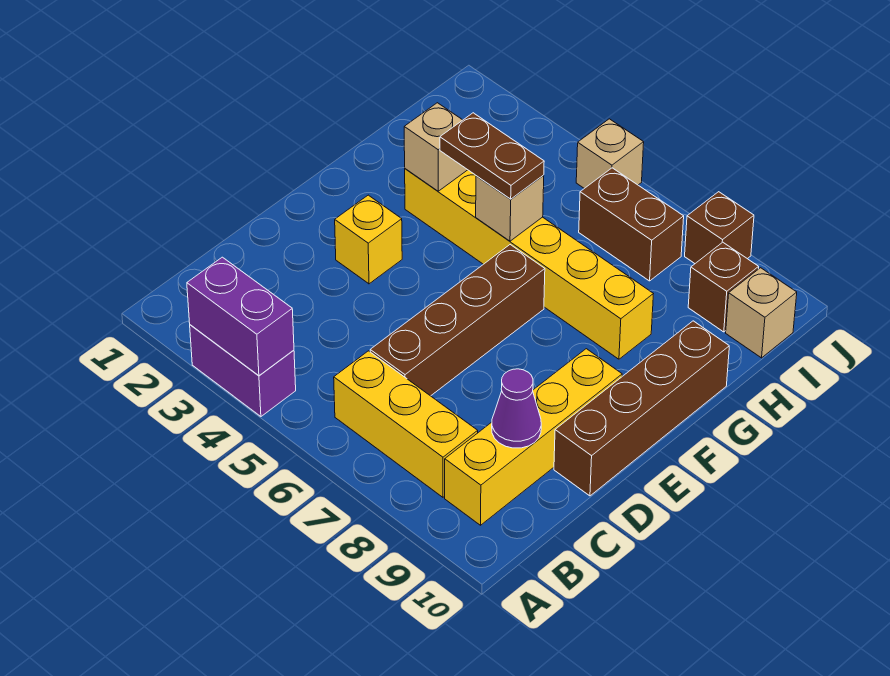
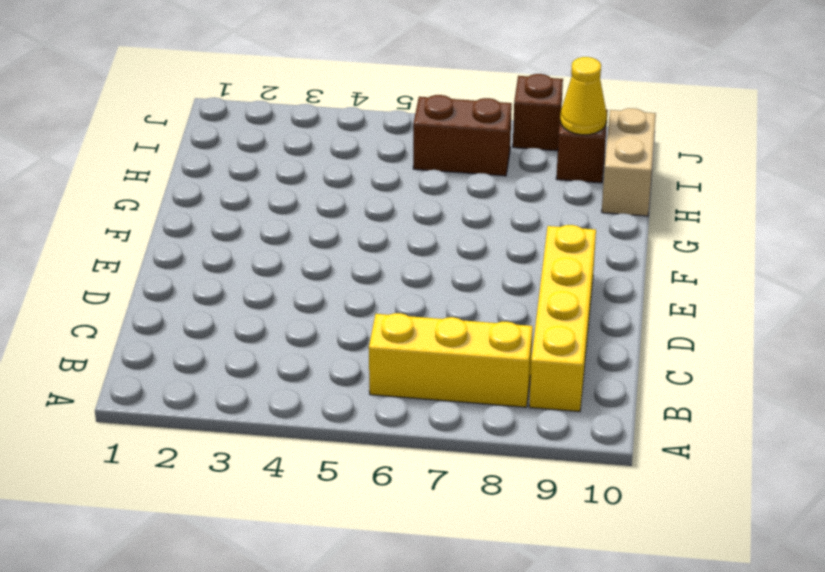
tan 1x2 brick [602,108,656,216] -> tan 1x1 brick [726,268,797,358]
yellow 1x1 cone [560,57,607,135] -> none
none -> purple 1x2 brick [190,325,296,416]
none -> brown 1x4 brick [370,245,545,396]
none -> brown 1x4 brick [554,321,729,496]

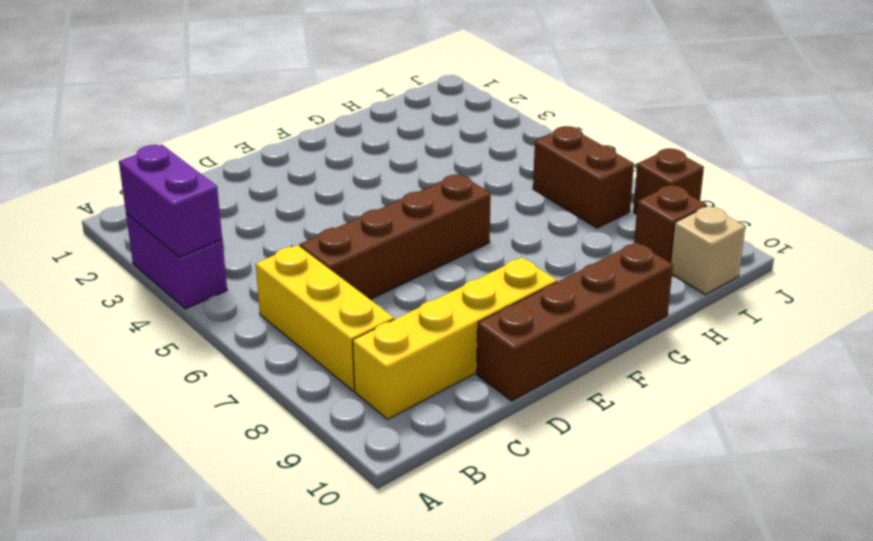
none -> yellow 1x1 brick [335,195,402,284]
none -> yellow 1x6 brick [405,169,653,359]
none -> tan 1x1 brick [576,119,644,188]

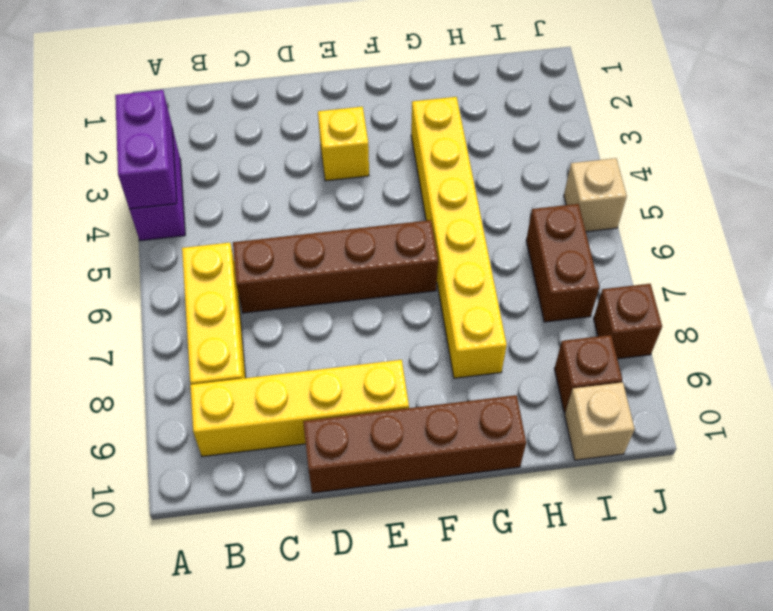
none -> purple 1x1 cone [492,369,541,448]
none -> tan 1x1 brick [404,103,467,191]
none -> tan 1x1 brick [476,175,544,241]

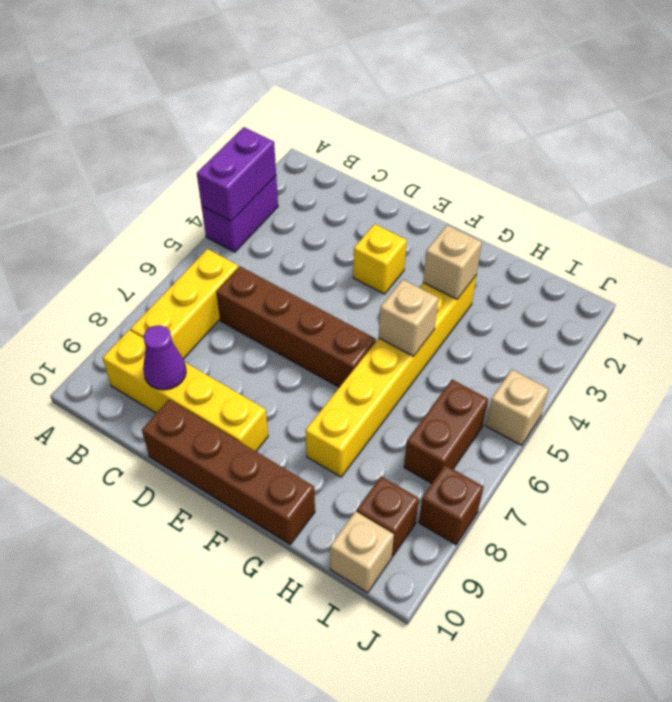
none -> brown 1x2 plate [440,113,544,199]

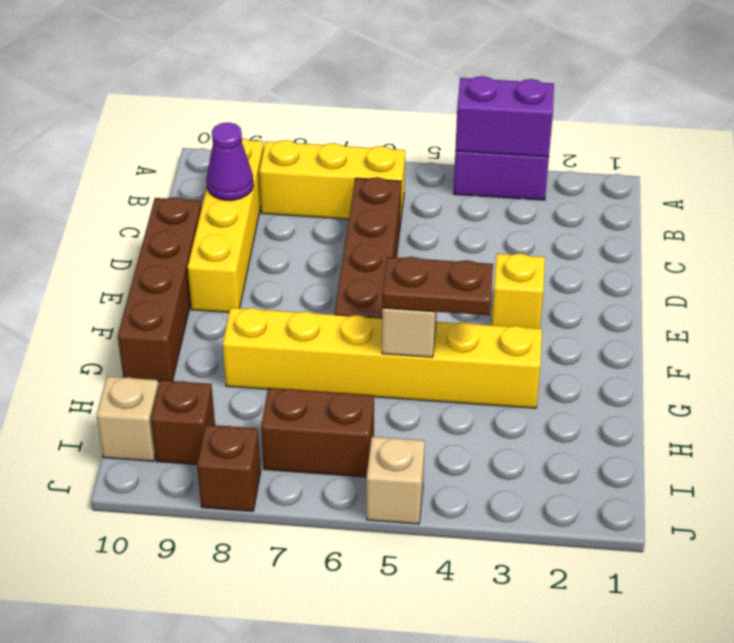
none -> tan 1x1 brick [404,103,467,191]

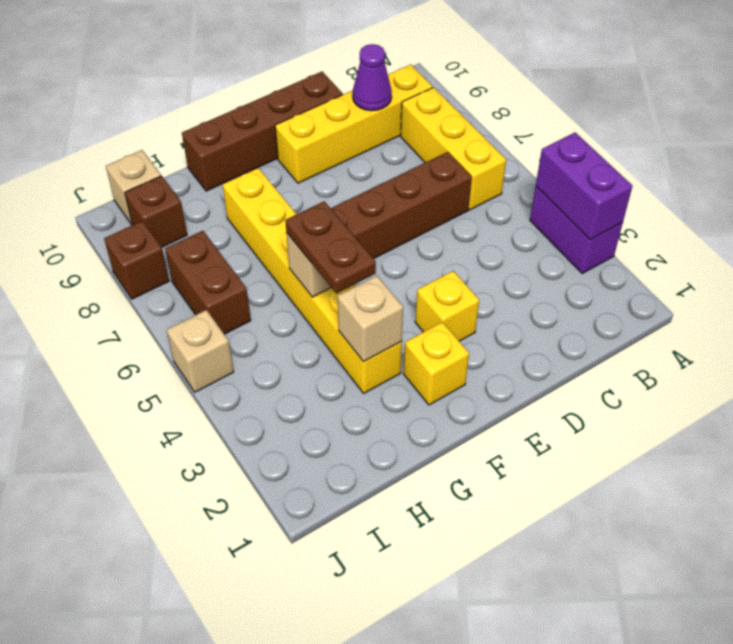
yellow 1x1 brick [404,322,469,405] -> none

